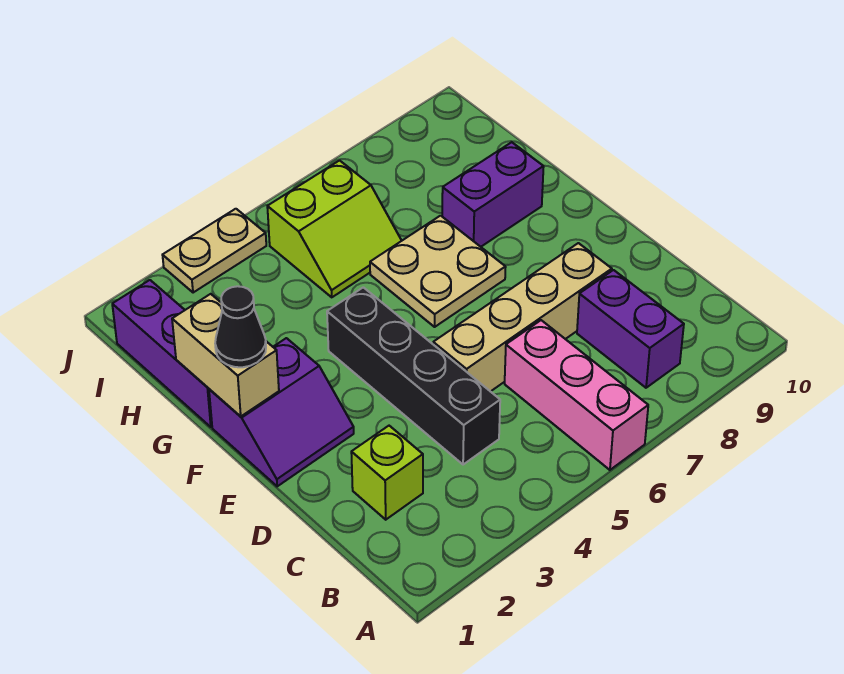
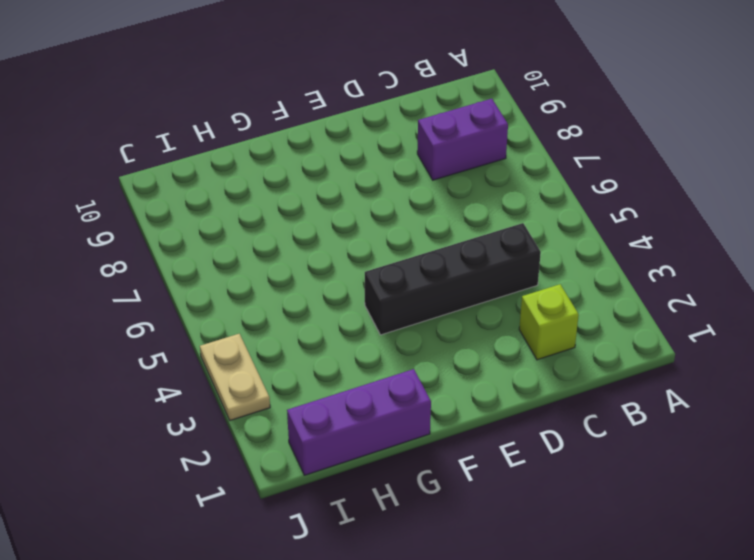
none -> pink 1x3 brick [505,320,648,470]
none -> tan 1x4 brick [433,243,612,392]
none -> purple 2x2 slope [209,338,354,486]

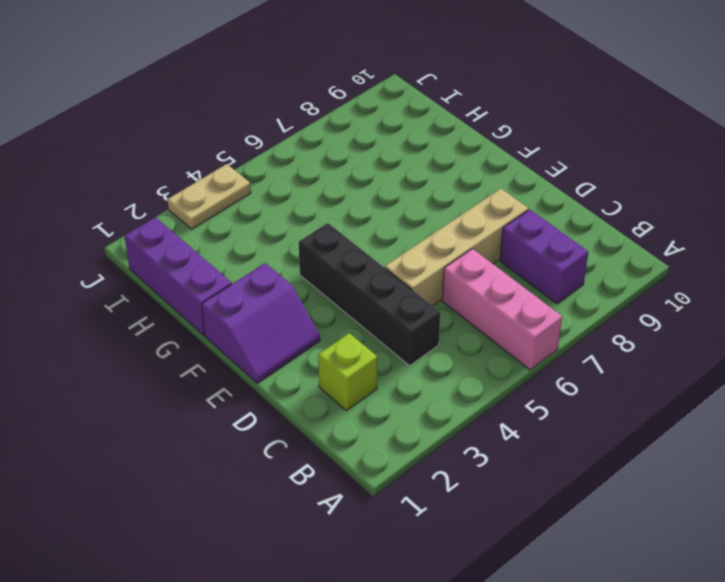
none -> tan 2x2 plate [370,216,506,327]
none -> purple 1x2 brick [442,142,544,247]
none -> lime 2x2 slope [267,160,402,297]

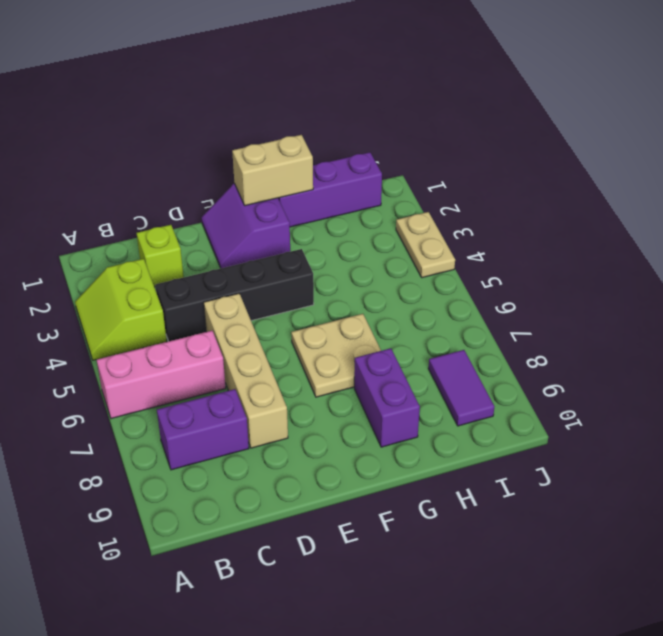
lime 2x2 slope [75,259,167,360] -> lime 2x2 slope moved to [267,160,402,297]
purple 1x2 tile [428,350,494,426] -> none
none -> black 1x1 cone [215,286,266,367]

